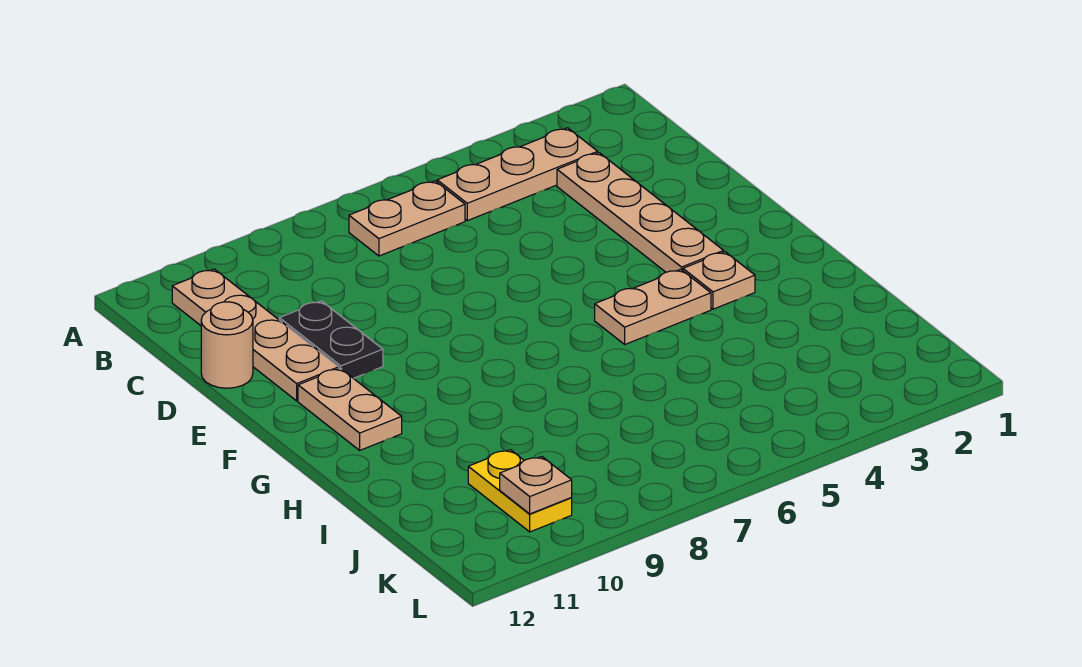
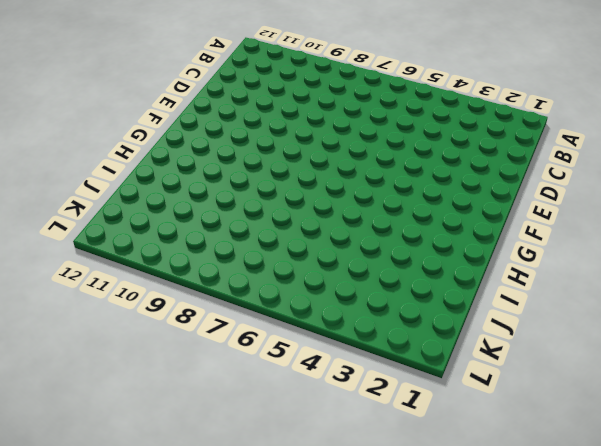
none -> tan 1x3 plate [437,128,598,221]
none -> tan 1x2 plate [349,181,465,256]

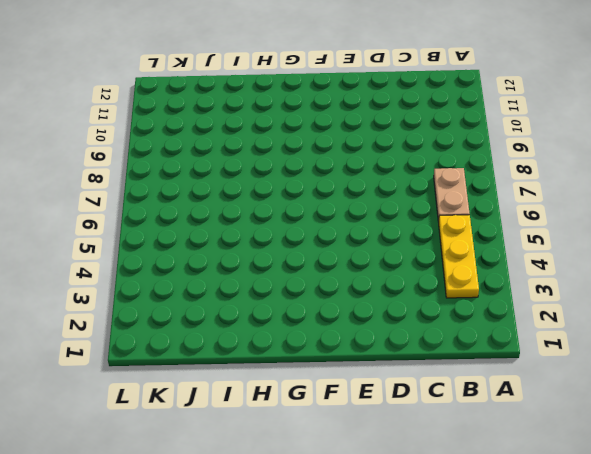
yellow 1x3 plate [438,215,479,298] -> tan 1x3 plate [437,128,598,221]
none -> tan 1x4 plate [172,269,339,401]
none -> tan 1x4 plate [557,153,724,272]

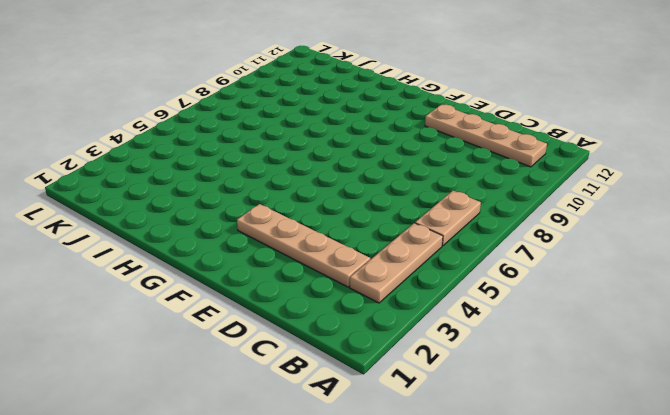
none -> black 1x2 plate [279,301,383,378]
none -> tan 1x1 round brick [201,302,253,388]

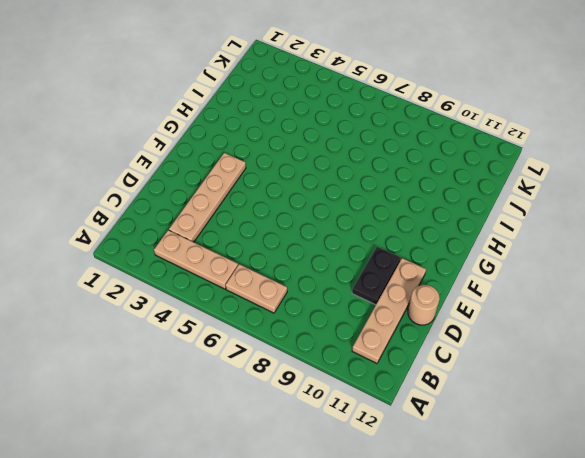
none -> tan 1x2 plate [298,368,402,450]
none -> tan 1x1 plate [683,252,755,309]

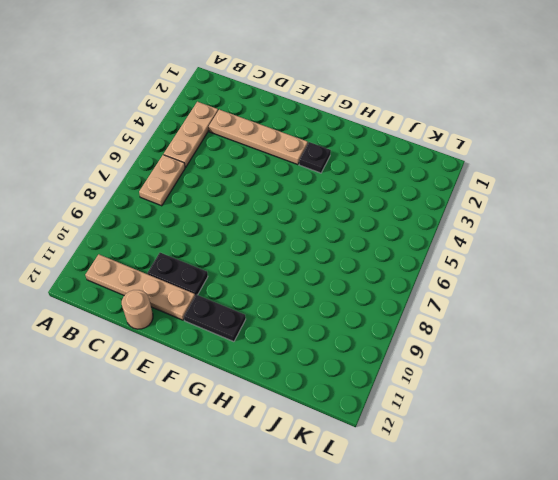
black 1x2 plate [184,295,246,342] -> tan 1x2 plate [298,368,402,450]
black 1x1 plate [299,142,331,173] -> tan 1x1 plate [683,252,755,309]
none -> tan 1x2 plate [595,269,711,344]
none -> yellow 1x2 plate [468,450,572,532]

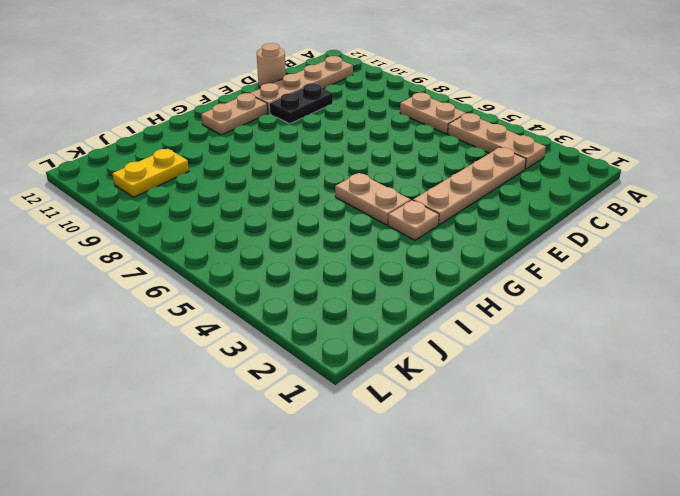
none -> tan 1x1 plate [500,456,572,514]

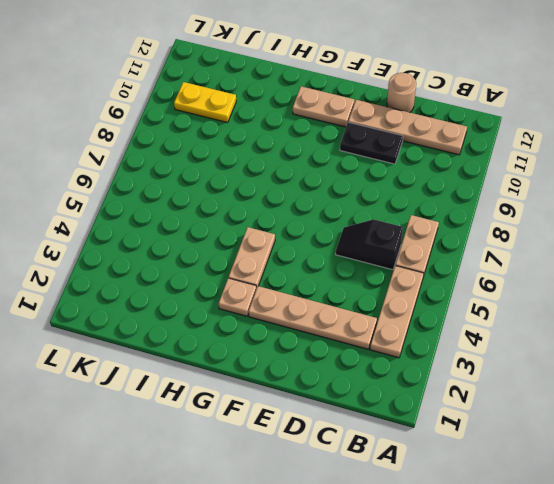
black 1x2 slope [336,219,403,270] -> none
none -> tan 1x1 plate [500,456,572,514]

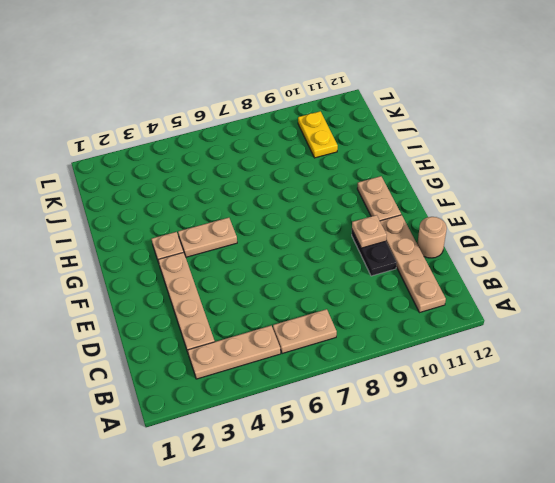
tan 1x1 plate [352,215,387,248] -> tan 1x1 plate moved to [500,456,572,514]

